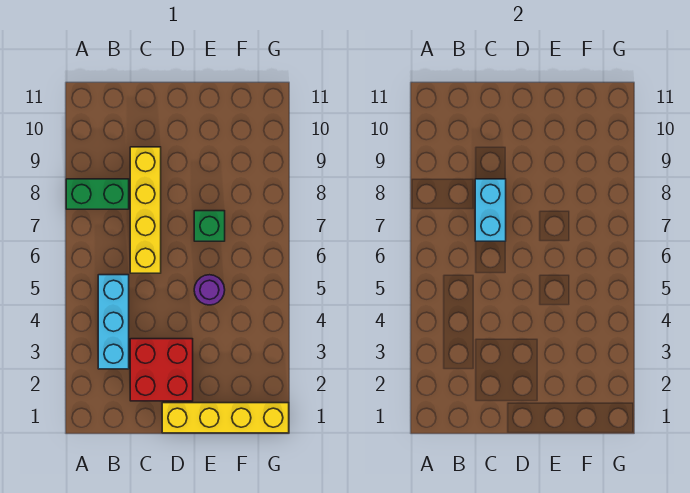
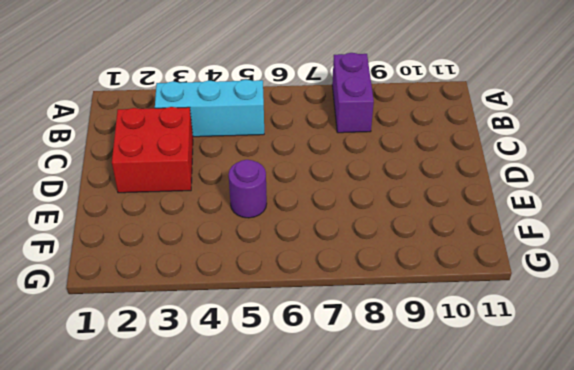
purple 1x2 brick [332,53,374,133] -> green 1x2 brick [66,179,129,209]
none -> yellow 1x4 brick [130,147,161,273]
none -> yellow 1x4 brick [162,403,289,433]

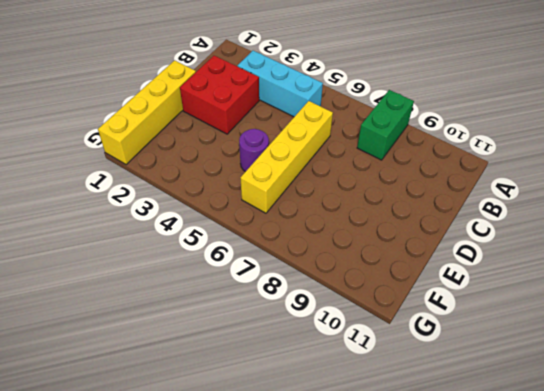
yellow 1x4 brick [241,101,333,213] -> yellow 1x4 brick turned to [130,147,161,273]
none -> green 1x1 brick [194,211,225,241]
none -> cyan 1x2 brick [475,179,506,241]

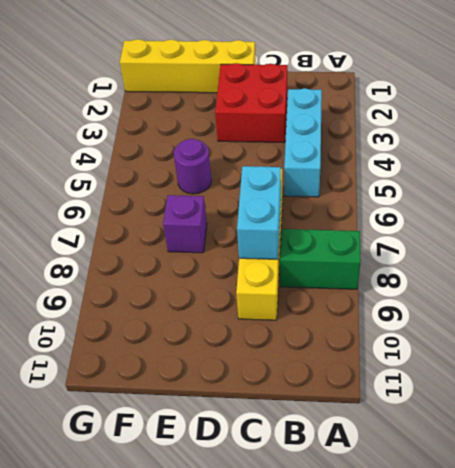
purple 1x1 brick [163,195,207,253] -> green 1x1 brick [194,211,225,241]

